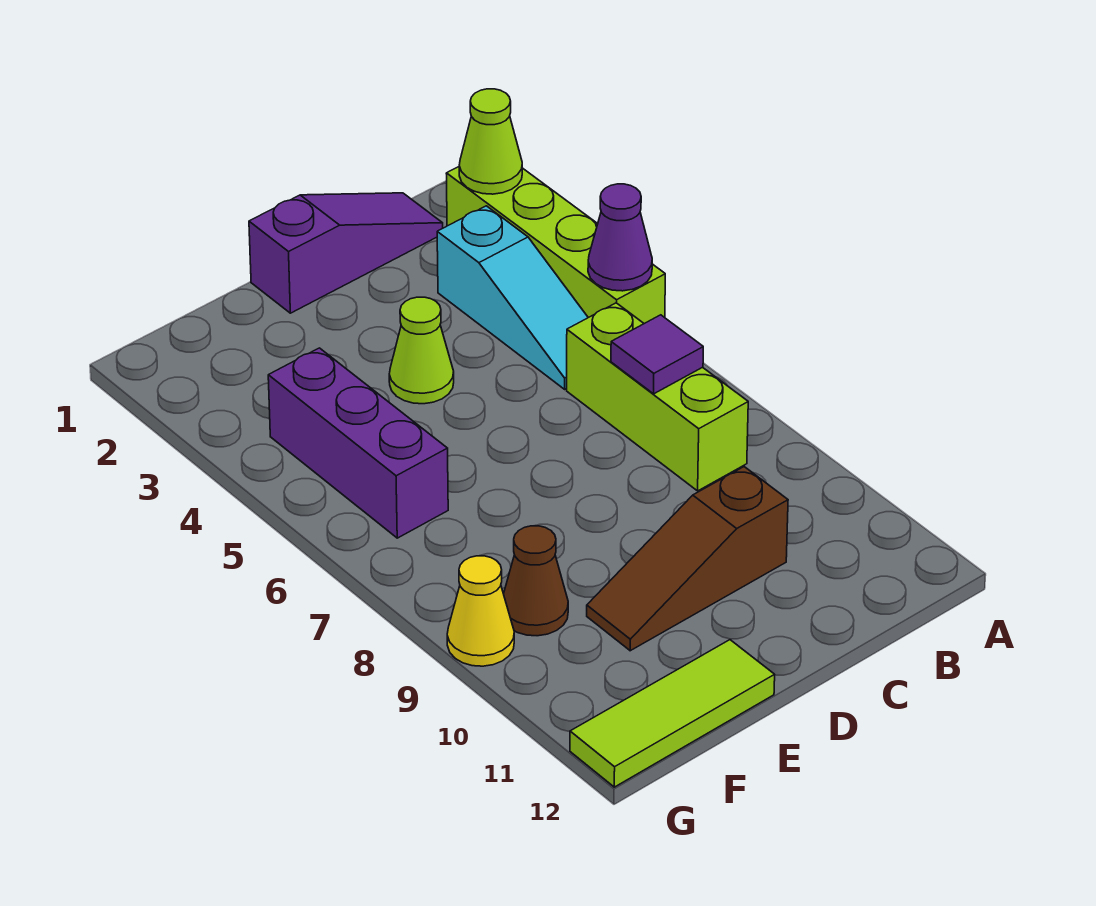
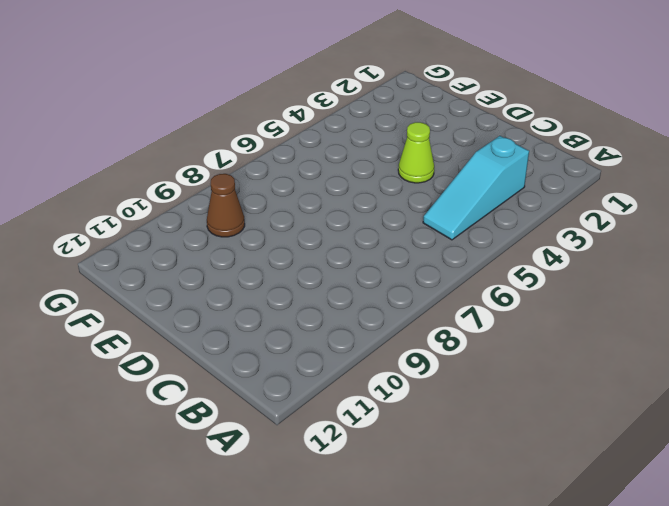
none -> lime 1x4 brick [446,167,665,324]
none -> purple 1x3 slope [249,193,443,313]
none -> lime 1x3 brick [567,303,748,491]

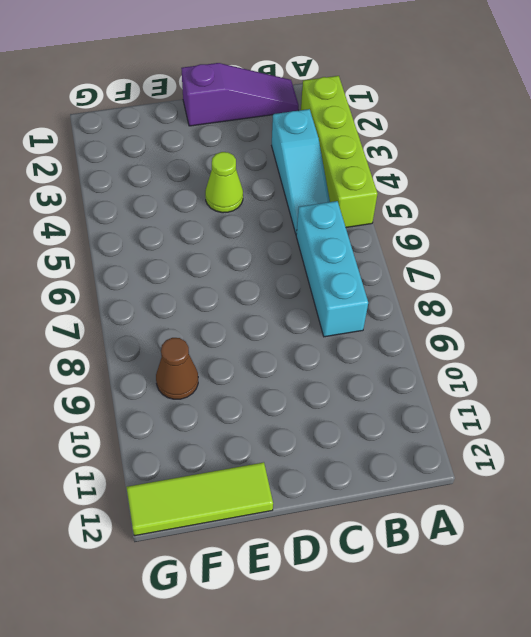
cyan 1x3 brick [296,201,368,337] -> lime 1x3 brick [567,303,748,491]
none -> brown 1x3 slope [587,467,788,651]
none -> purple 1x3 brick [268,348,448,538]
none -> yellow 1x1 cone [447,556,514,666]

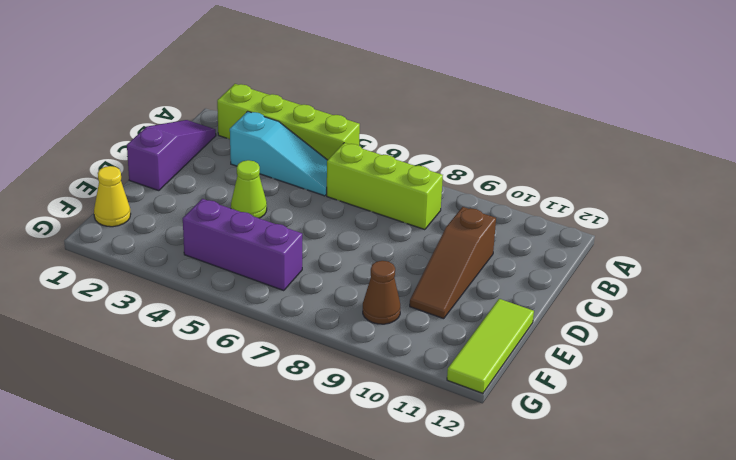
yellow 1x1 cone [94,166,131,227] -> yellow 1x1 cone moved to [447,556,514,666]
none -> lime 1x1 cone [459,89,522,194]
none -> purple 1x1 cone [588,184,652,291]
none -> purple 1x1 tile [611,315,703,394]

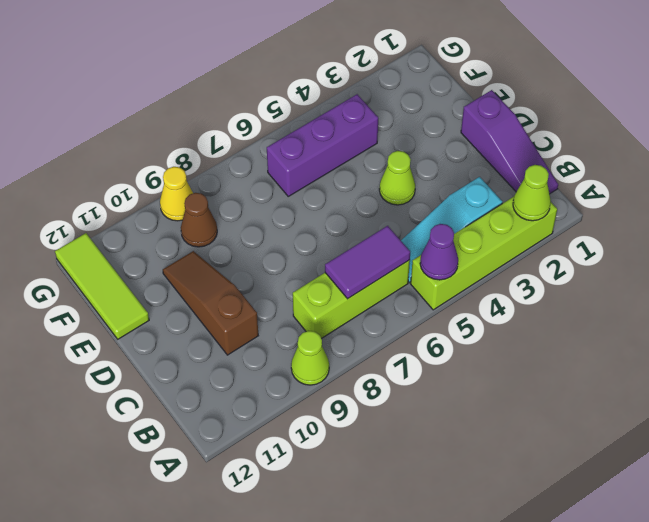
lime 1x1 cone [291,331,329,385] -> none
purple 1x2 tile [325,226,410,299] -> purple 1x1 tile [611,315,703,394]

